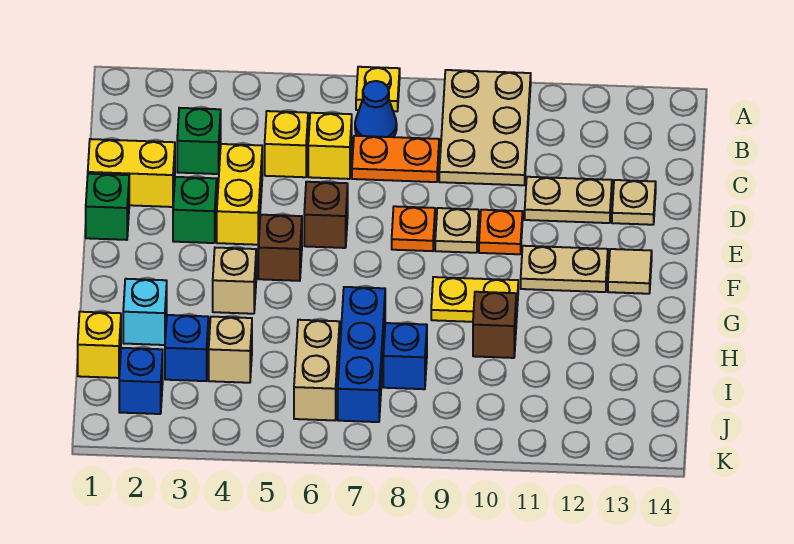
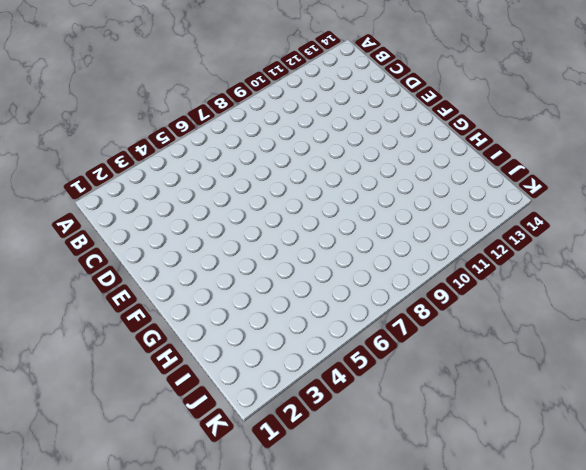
none -> yellow 1x1 plate [356,67,400,111]
none -> tan 2x3 plate [439,70,531,185]
none -> blue 1x1 cone [355,81,397,137]
none -> green 1x1 brick [177,108,221,174]

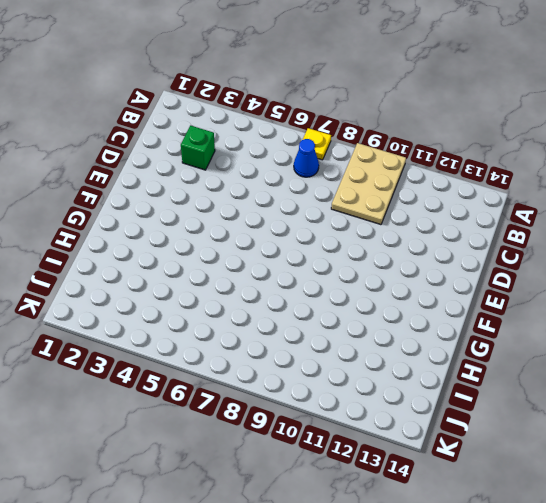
none -> yellow 1x1 brick [265,111,308,177]
none -> yellow 1x1 brick [308,113,352,179]
none -> orange 1x2 plate [352,136,439,182]
none -> yellow 1x2 brick [88,139,175,207]

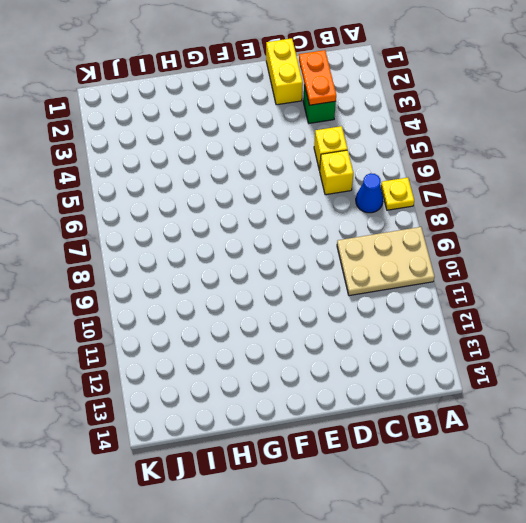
orange 1x2 plate [299,50,336,105] -> orange 1x2 plate moved to [352,136,439,182]
none -> yellow 1x2 brick [217,144,262,245]
none -> tan 1x2 plate [525,177,612,223]
none -> tan 1x1 plate [612,180,656,225]
none -> green 1x1 brick [86,174,129,240]

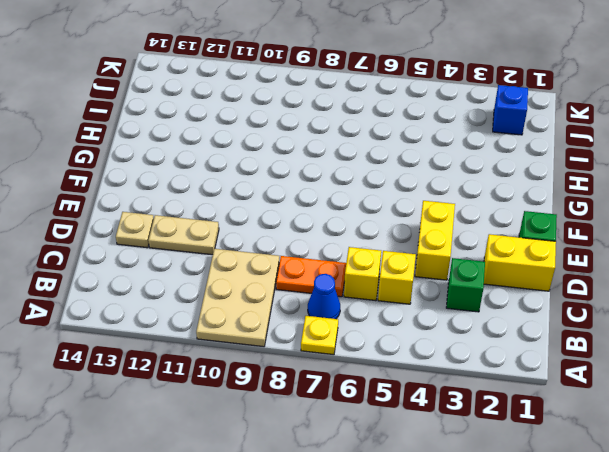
none -> green 1x1 brick [173,177,217,243]
none -> brown 1x1 brick [304,182,348,248]
none -> orange 1x1 plate [392,206,435,251]
none -> tan 1x1 plate [435,208,479,253]

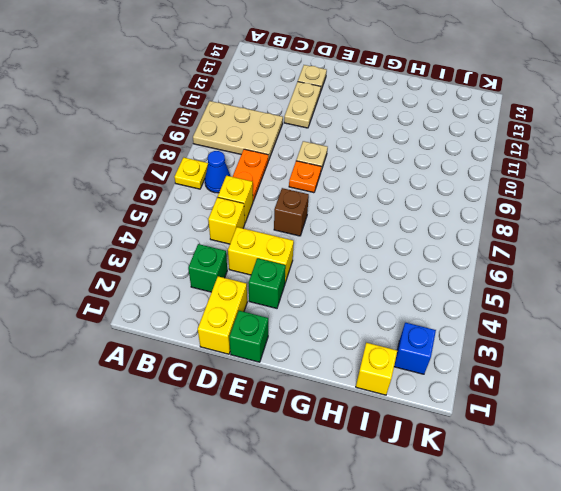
none -> orange 1x1 plate [479,210,523,254]
none -> brown 1x1 brick [258,215,302,281]
none -> tan 1x2 plate [521,246,608,292]
none -> tan 1x1 tile [608,249,652,294]

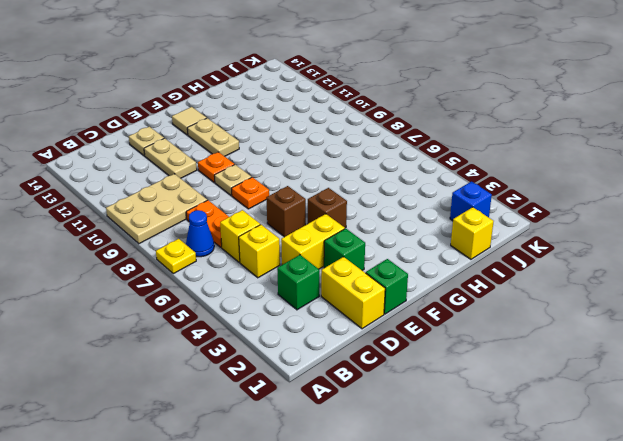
none -> tan 1x1 brick [213,248,256,314]
none -> yellow 1x2 plate [431,277,518,323]
none -> cyan 1x1 brick [123,279,167,345]
none -> blue 1x3 brick [338,287,385,422]

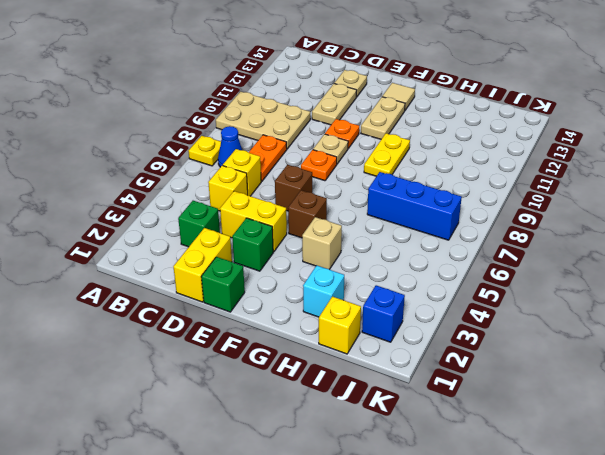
none -> brown 1x1 brick [473,292,516,358]
none -> blue 1x1 brick [165,315,208,381]
none -> tan 1x1 brick [209,317,252,383]
none -> tan 1x2 brick [294,320,340,420]

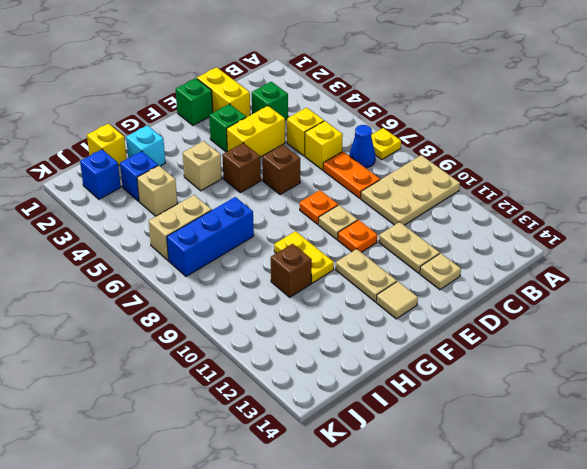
none -> blue 1x1 brick [383,323,427,389]

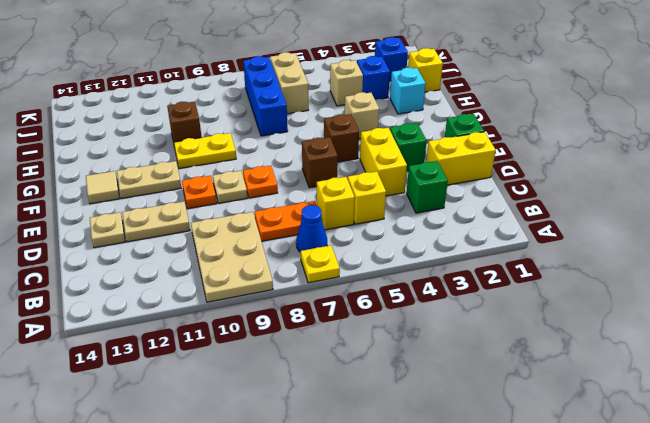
none -> blue 1x1 brick [383,323,427,389]

